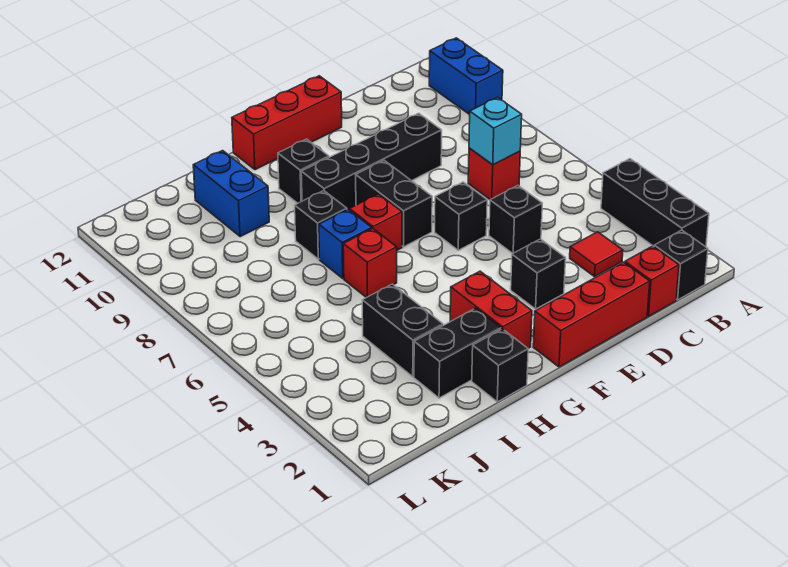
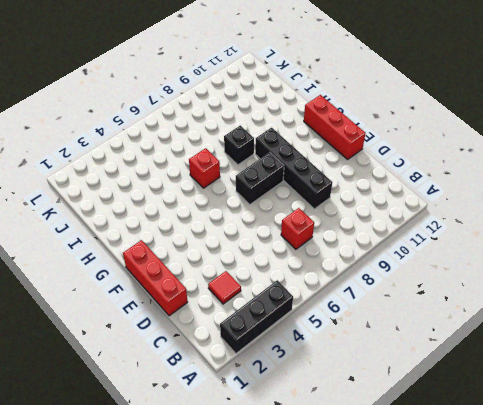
none -> blue 1x2 brick [429,38,503,115]
none -> black 1x1 brick [654,230,708,300]
none -> red 1x1 brick [625,246,679,316]

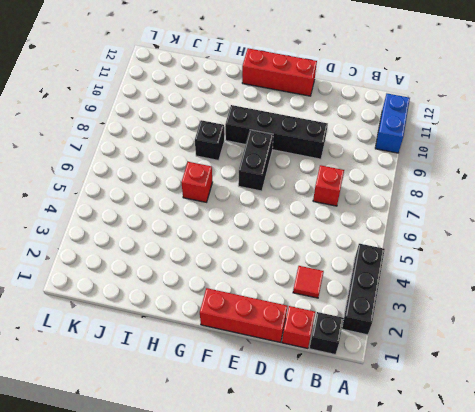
none -> black 1x1 brick [489,186,542,254]
none -> black 1x1 brick [511,239,566,309]
none -> black 1x1 brick [435,182,487,250]

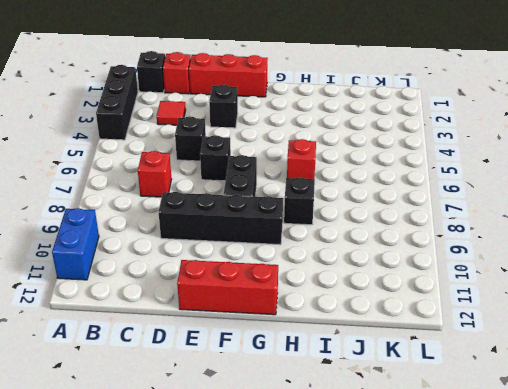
none -> red 1x2 brick [450,271,532,348]
none -> red 1x1 brick [350,194,402,250]
none -> black 1x1 brick [278,139,329,203]

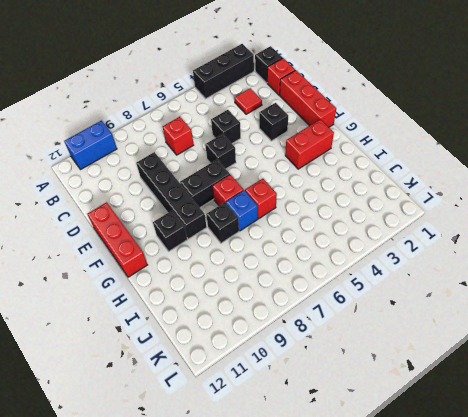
none -> black 1x1 brick [472,329,528,402]
none -> black 1x2 brick [414,308,501,398]
none -> black 1x2 brick [362,284,443,377]

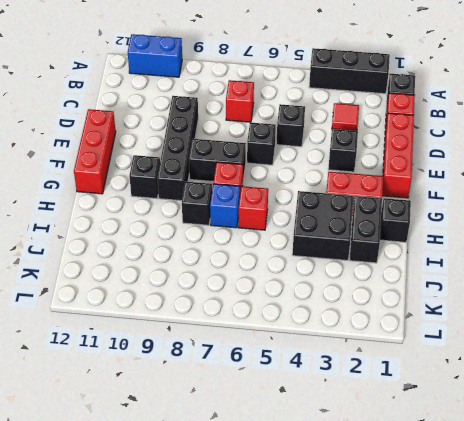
black 2x2 brick [292,191,353,260] -> black 1x2 brick [362,284,443,377]
none -> blue 1x2 brick [193,151,269,237]
none -> cyan 1x1 brick [469,97,522,165]

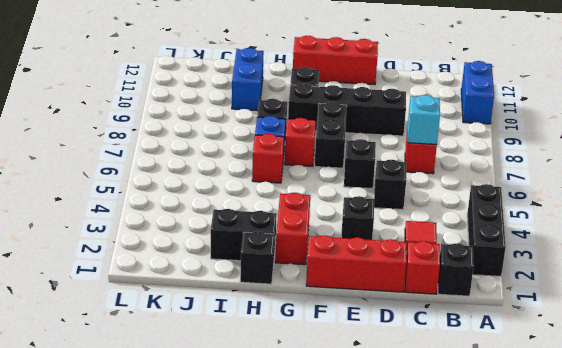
none -> black 1x2 brick [362,284,443,377]

